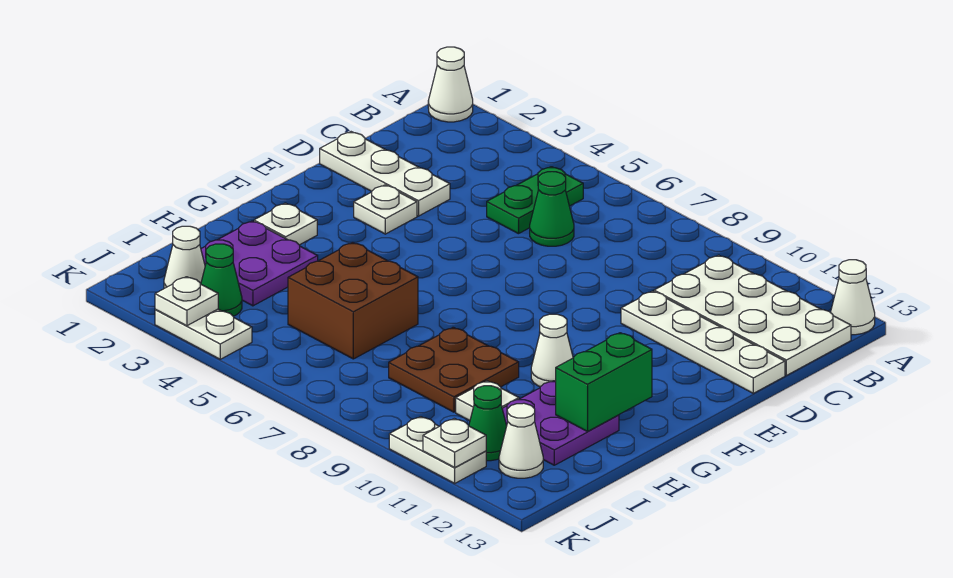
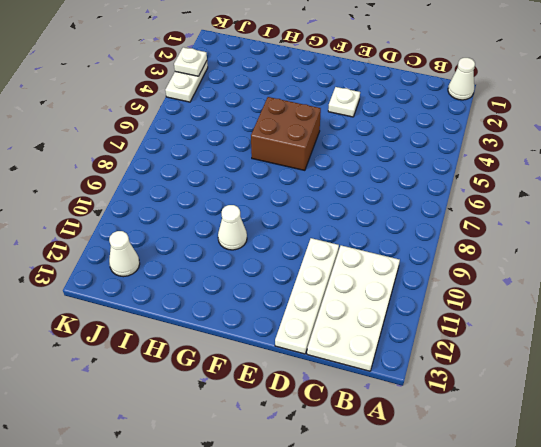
brown 2x2 brick [251,97,321,170] -> brown 2x2 brick moved to [288,242,418,359]
none -> white 1x1 cone [830,260,875,335]
none -> green 1x2 plate [487,167,583,234]
none -> green 1x1 cone [530,172,574,246]

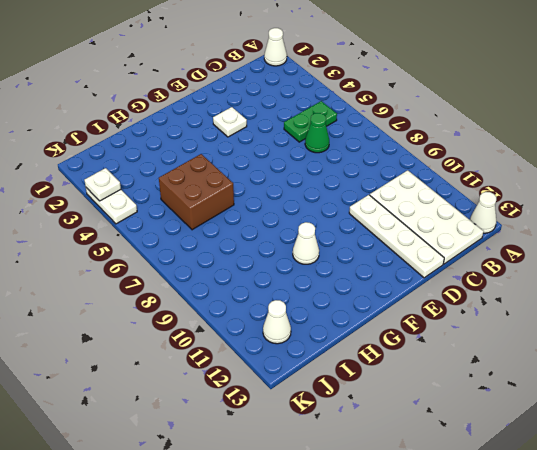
none -> white 1x3 plate [320,132,450,216]
none -> white 1x1 plate [254,203,317,245]
none -> purple 2x2 plate [201,221,318,306]

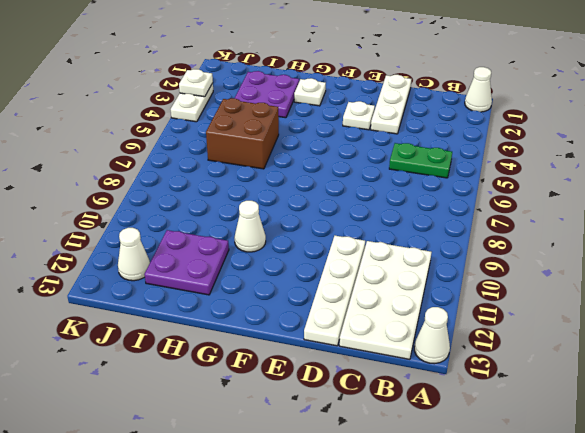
none -> green 1x1 cone [530,172,574,246]
none -> brown 2x2 plate [389,327,519,412]
none -> white 1x1 plate [456,381,519,421]

